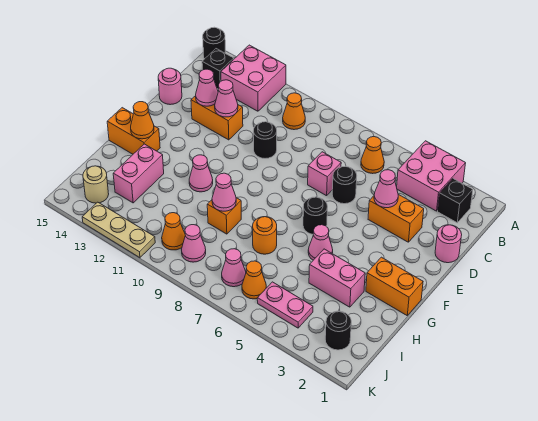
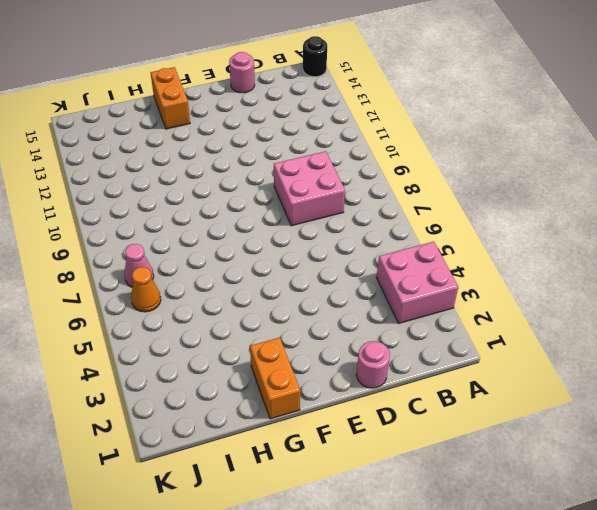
pink 2x2 brick [274,151,345,226] -> pink 2x2 brick moved to [221,45,286,111]
none -> black 1x1 brick [438,179,473,223]
none -> orange 1x1 cone [361,137,384,174]
none -> orange 1x1 cone [283,93,305,130]
none -> black 1x1 brick [202,49,234,89]

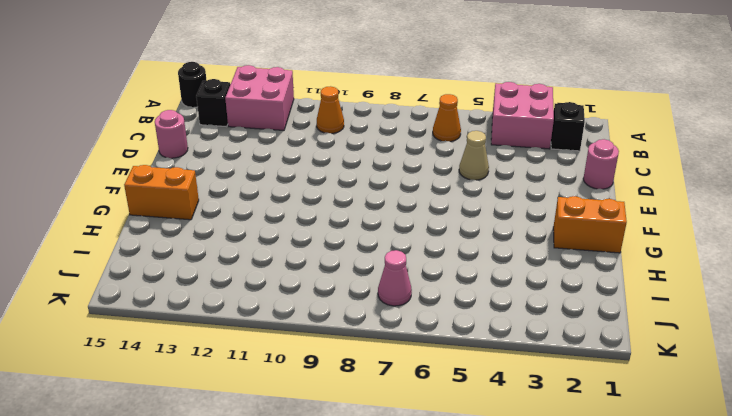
tan 1x1 cone [459,131,489,180] -> none
none -> orange 1x2 brick [368,195,424,242]
none -> black 1x1 round brick [332,166,357,204]
none -> pink 1x1 brick [308,152,341,196]
none -> black 1x1 round brick [253,122,277,158]

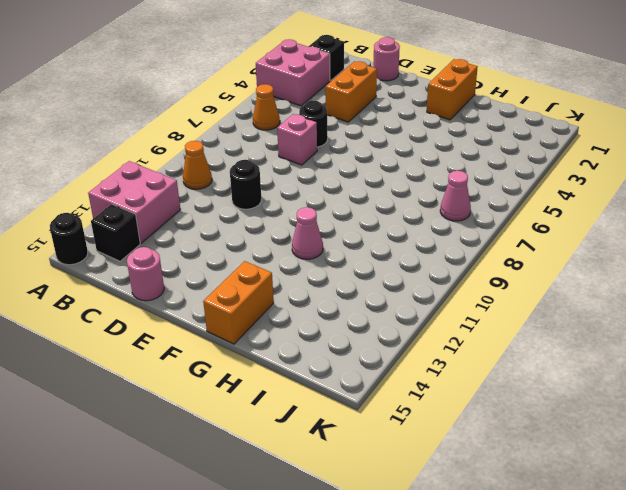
none -> orange 1x2 brick [191,96,243,140]
none -> black 1x1 round brick [303,197,328,234]
none -> pink 1x1 cone [308,225,333,260]
none -> pink 1x2 brick [309,249,365,307]

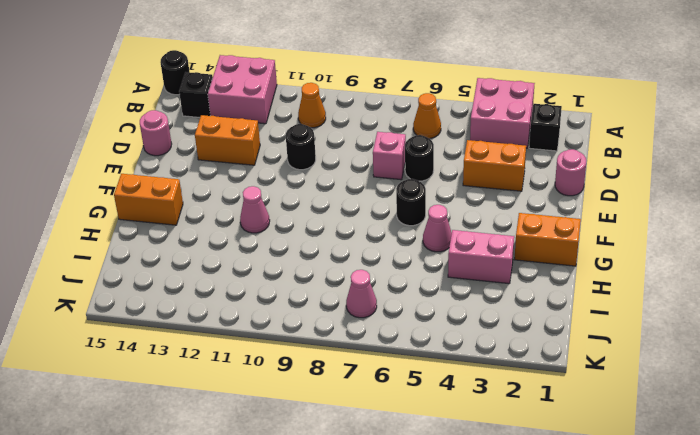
none -> orange 1x1 round brick [252,217,277,254]
none -> orange 1x1 brick [207,198,241,234]
none -> pink 1x2 brick [113,144,164,203]
none -> black 1x1 round brick [325,311,351,350]

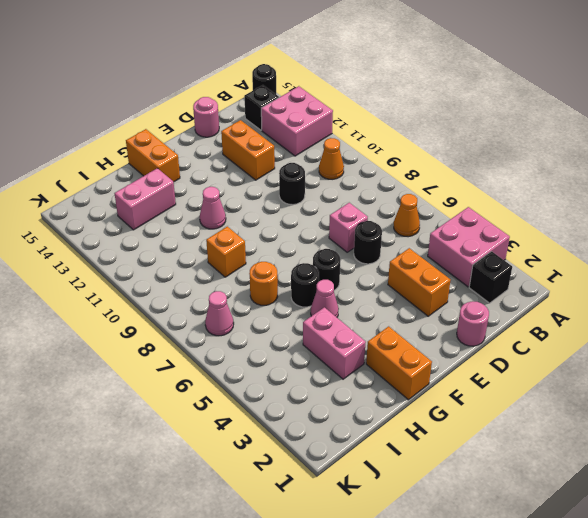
black 1x1 round brick [291,263,319,307] -> black 1x1 round brick moved to [325,311,351,350]
none -> pink 1x2 plate [257,282,313,328]
none -> orange 1x1 cone [242,261,266,299]
none -> pink 1x1 cone [181,225,206,262]
none -> orange 1x1 cone [162,213,185,250]

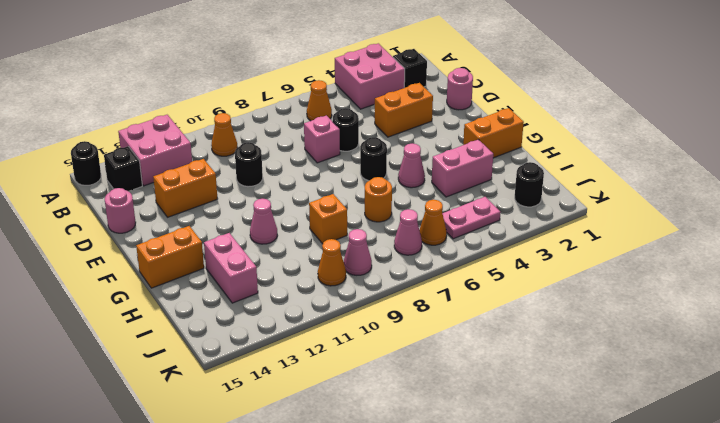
none -> tan 1x1 round brick [83,166,109,203]
none -> tan 1x3 plate [82,202,155,258]
none -> pink 1x1 cone [374,170,398,208]
none -> pink 1x1 cone [215,80,238,117]

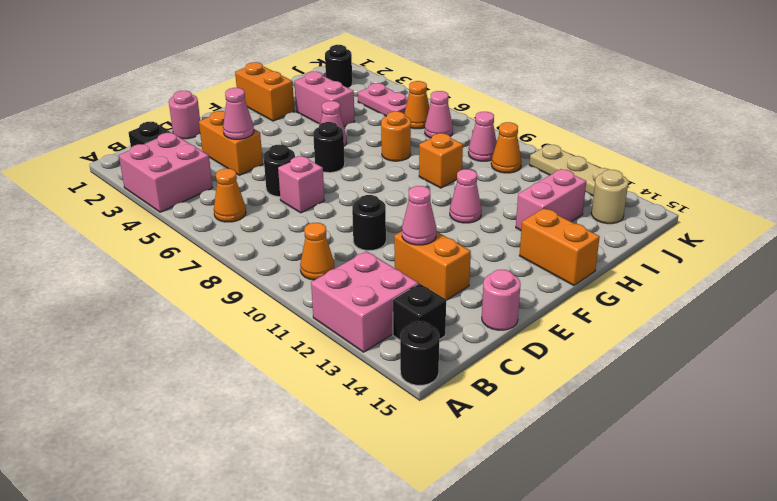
none -> pink 1x1 cone [196,69,218,106]
none -> orange 1x1 cone [131,102,154,139]
none -> pink 1x1 cone [212,173,236,211]

